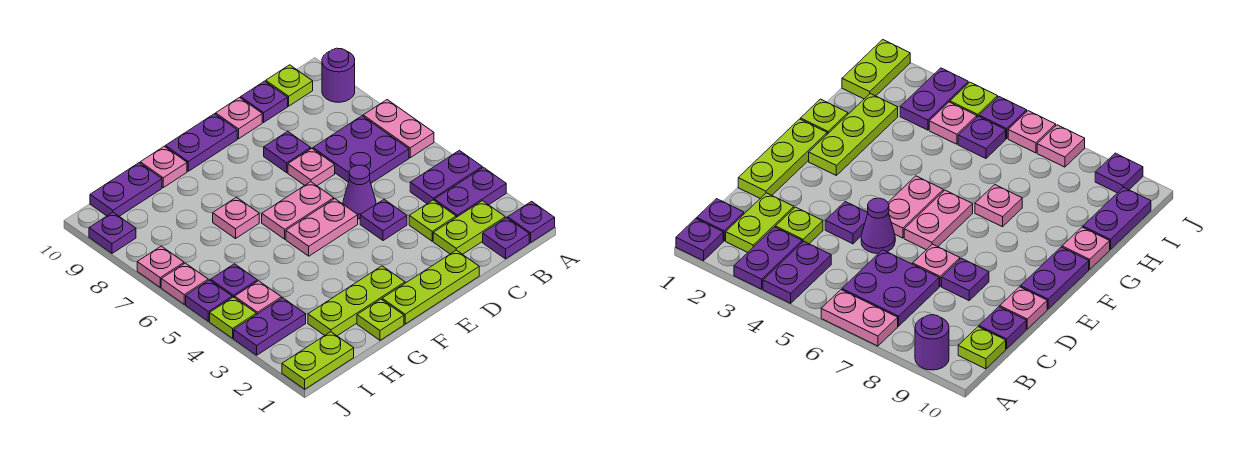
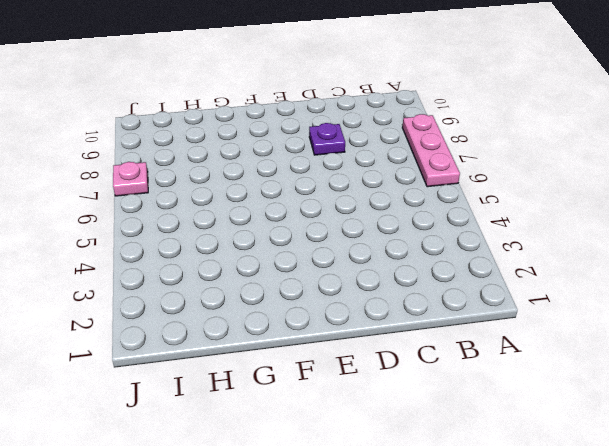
pink 1x3 plate [402,114,460,187] -> pink 1x2 plate [363,100,434,158]
none -> purple 1x1 plate [508,201,555,242]
none -> purple 1x2 plate [434,167,506,217]
none -> purple 1x2 plate [410,150,482,204]
none -> purple 1x1 round brick [322,48,355,102]

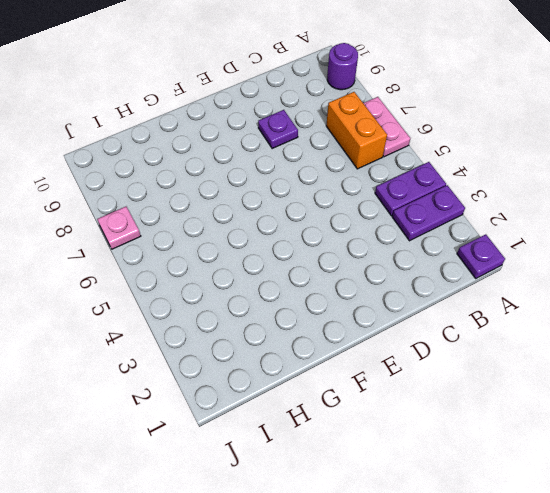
orange 1x2 brick [326,92,387,169] -> purple 2x2 plate [313,116,409,183]
none -> purple 1x1 plate [483,218,529,259]
none -> lime 1x2 plate [433,201,505,254]
none -> lime 1x1 plate [266,65,313,106]
none -> lime 1x1 plate [409,200,456,241]

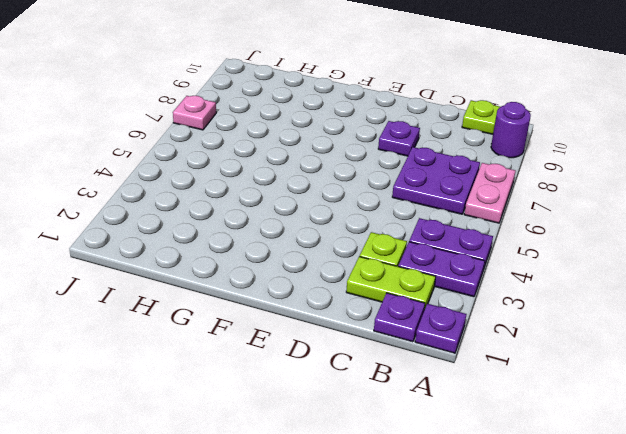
none -> purple 1x1 plate [241,81,288,122]
none -> lime 1x3 plate [382,250,479,324]
none -> purple 1x1 plate [360,200,407,241]
none -> purple 1x1 cone [343,165,376,219]

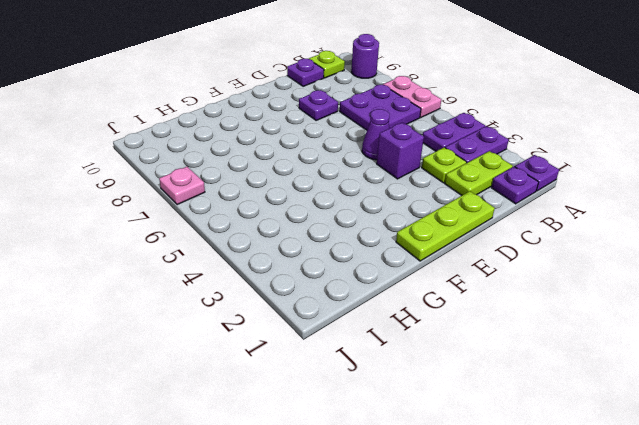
purple 1x1 brick [377,123,424,179] -> purple 1x1 plate [360,200,407,241]
none -> pink 1x1 plate [288,148,335,186]
none -> pink 1x1 plate [216,98,262,139]
none -> pink 1x2 plate [286,199,358,256]
none -> pink 1x2 plate [262,182,334,239]

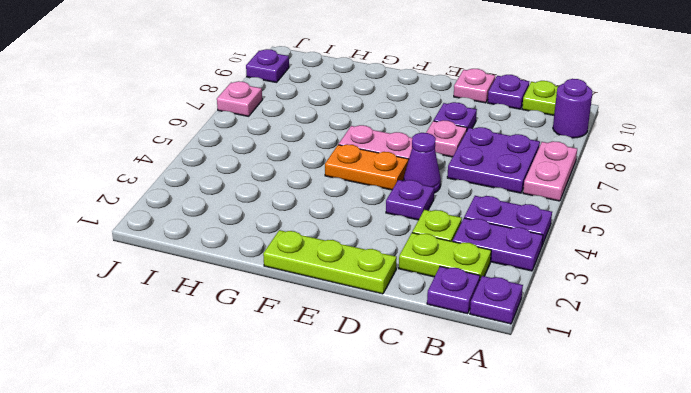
orange 1x2 plate [325,144,409,190] -> pink 1x2 plate [286,199,358,256]
none -> purple 1x2 plate [165,114,237,171]
none -> lime 1x3 plate [308,266,405,336]
none -> lime 1x1 plate [357,299,404,340]
none -> pink 1x1 plate [213,197,259,239]

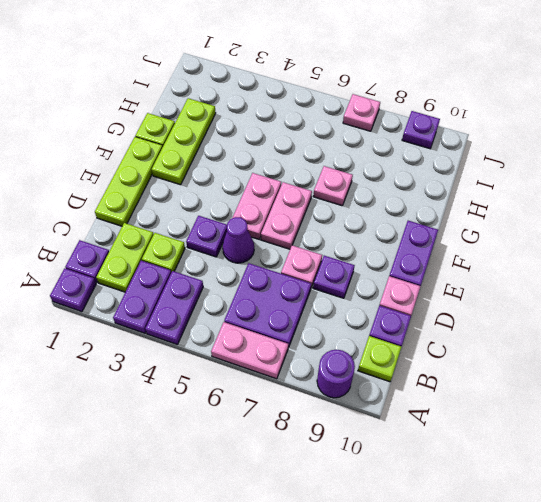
none -> pink 1x1 plate [140,146,187,187]
none -> purple 1x2 plate [90,163,162,216]
none -> lime 1x2 plate [282,332,354,389]
none -> purple 1x2 plate [234,298,306,355]

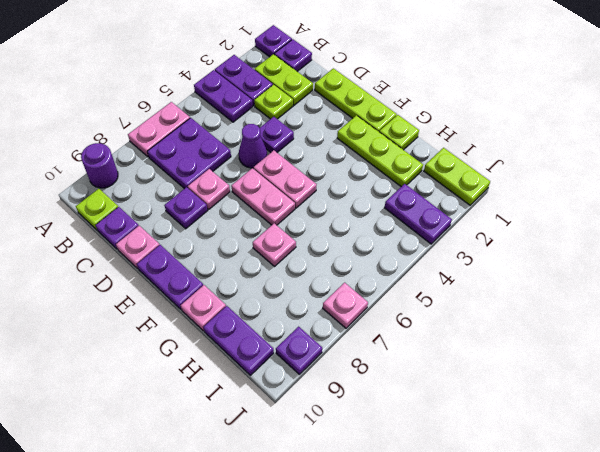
none -> pink 1x1 plate [235,281,282,315]
none -> purple 1x1 plate [211,264,257,298]
none -> lime 1x1 plate [210,297,256,338]
none -> purple 1x1 plate [186,280,232,321]

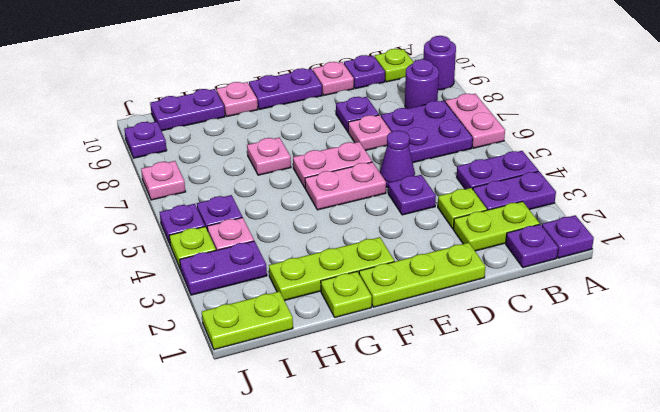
purple 1x1 round brick [405,59,439,109] -> none
none -> pink 1x1 plate [161,263,208,304]

